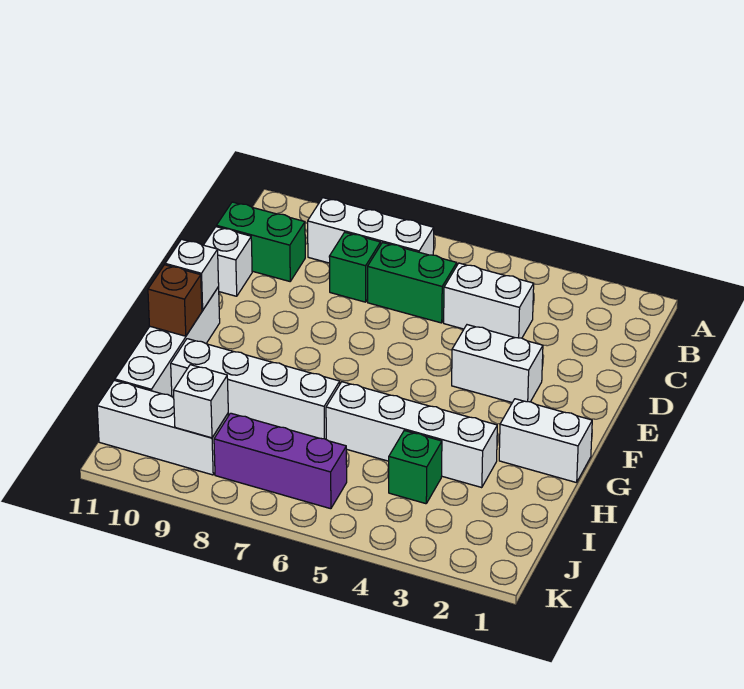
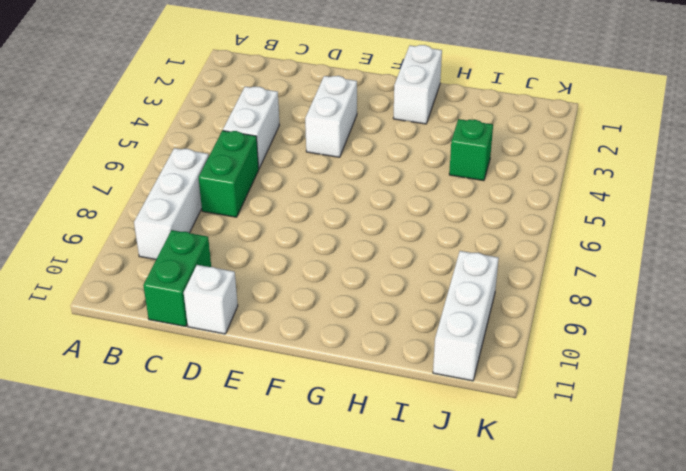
none -> green 1x1 brick [329,232,381,302]
none -> white 1x4 brick [115,287,220,396]
none -> white 1x4 brick [326,382,497,488]

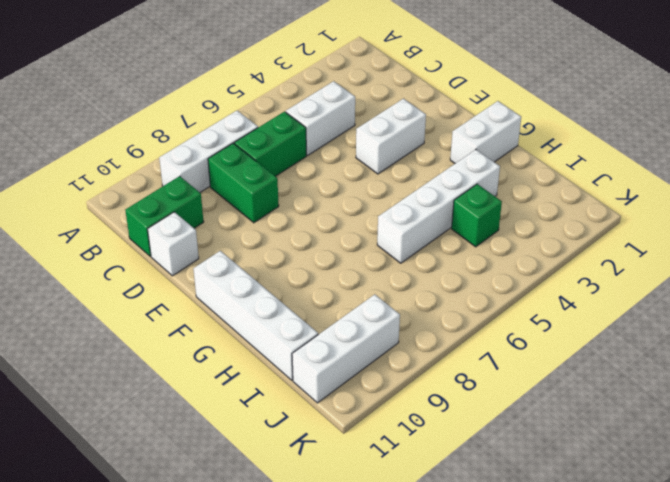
green 1x2 brick [208,143,279,223] -> green 1x1 brick [329,232,381,302]
none -> white 1x4 brick [171,339,340,439]
none -> purple 1x3 brick [214,413,347,509]
none -> white 1x1 brick [165,239,219,310]

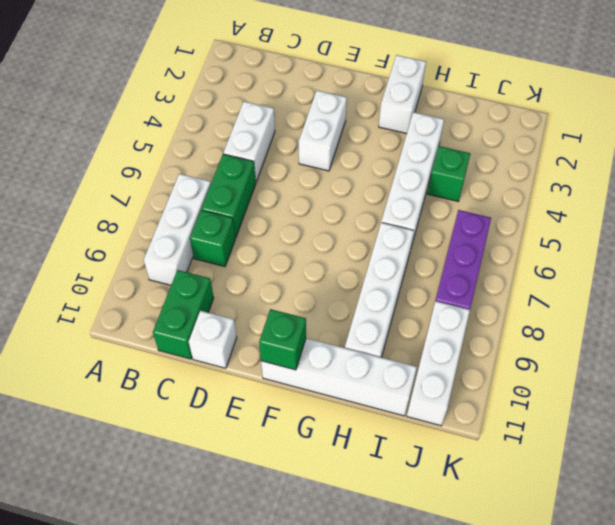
green 1x1 brick [259,309,306,370] -> white 1x1 brick [165,239,219,310]
none -> brown 1x1 brick [148,265,202,336]
none -> white 1x1 brick [174,365,228,438]

